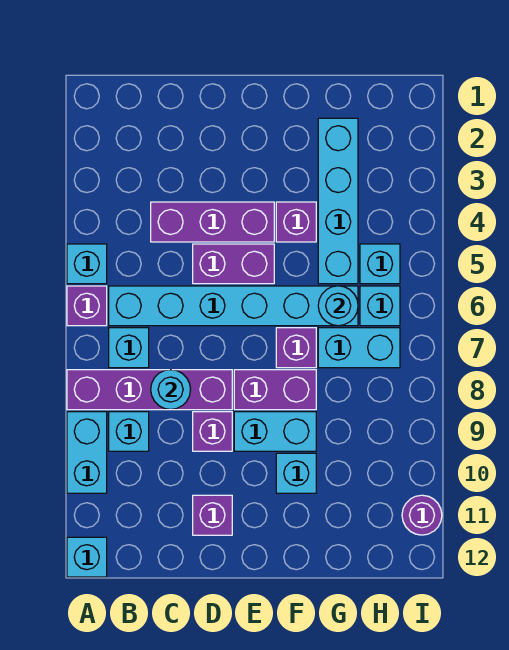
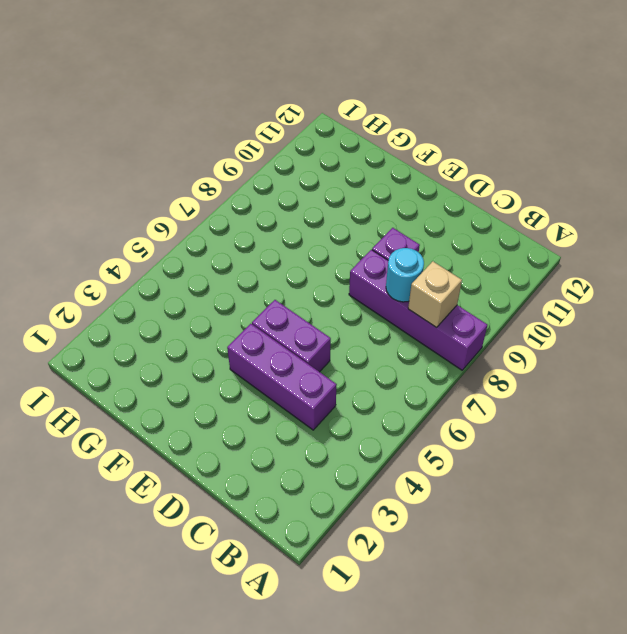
tan 1x1 brick [408,261,462,328] -> none
none -> cyan 1x1 brick [67,244,107,284]
none -> purple 1x1 brick [67,286,107,326]
none -> cyan 1x2 brick [67,412,107,493]

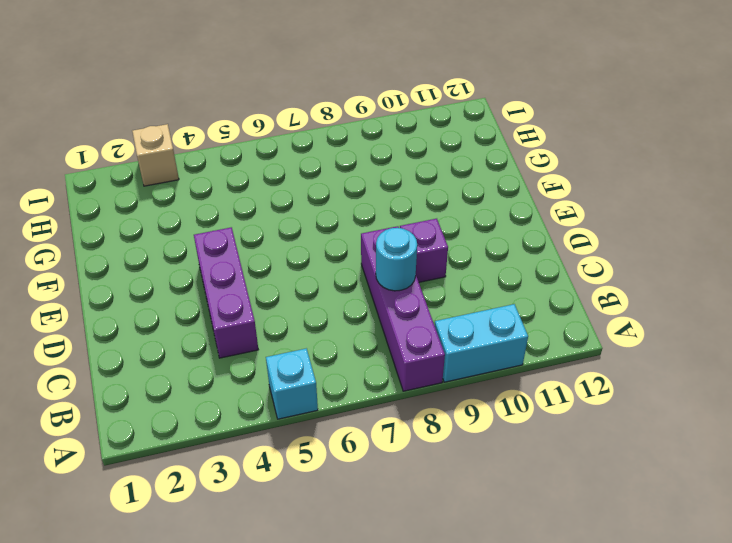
tan 1x1 brick [132,124,179,186] -> none
none -> purple 1x1 brick [67,286,107,326]
none -> cyan 1x1 brick [67,537,107,577]
none -> cyan 1x6 brick [109,286,358,326]

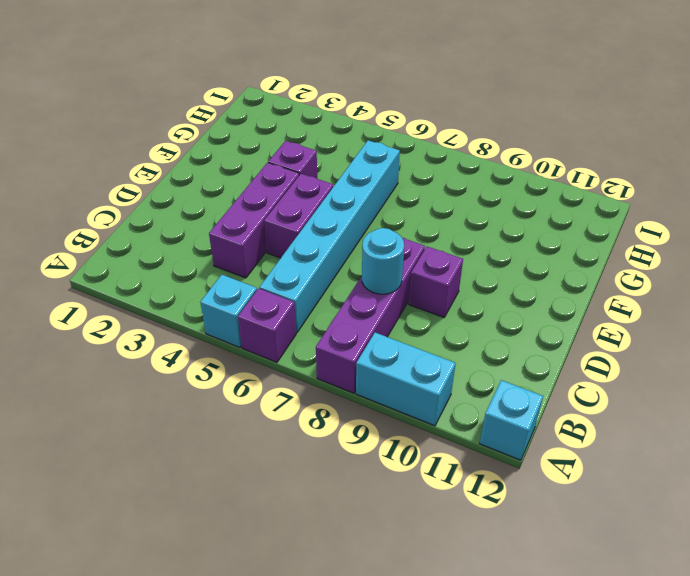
none -> cyan 1x1 brick [109,328,149,368]
none -> cyan 1x1 brick [109,412,149,451]
none -> purple 1x1 brick [193,495,232,535]

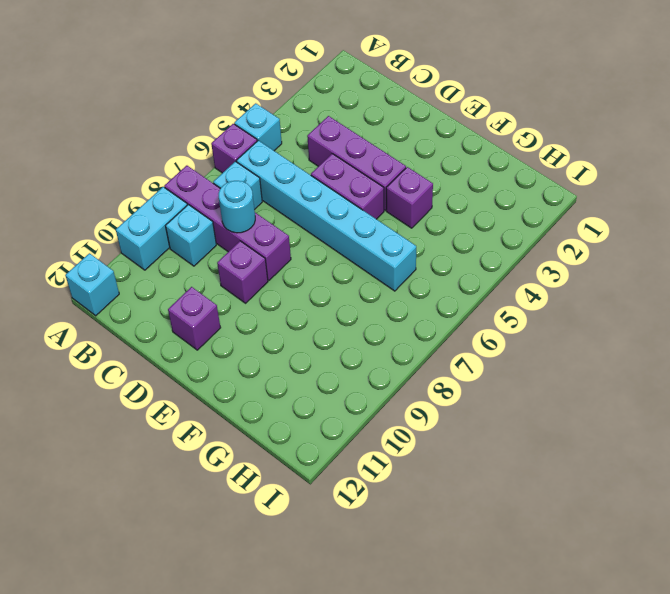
none -> purple 1x2 brick [234,370,316,410]
none -> cyan 1x2 brick [234,412,316,451]
none -> purple 1x1 brick [276,328,316,368]

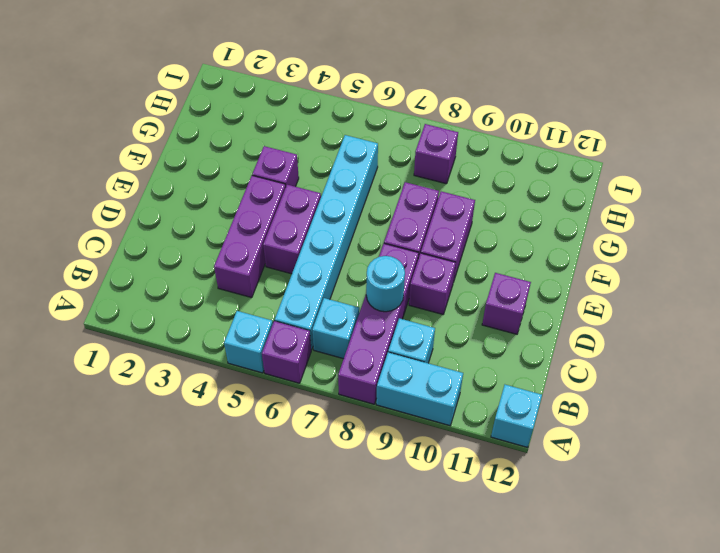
purple 1x2 brick [421,191,475,282] -> cyan 1x2 brick [234,412,316,451]
purple 1x1 brick [414,124,458,184] -> purple 1x1 brick moved to [276,328,316,368]
none -> cyan 1x1 brick [276,453,316,493]
none -> cyan 1x4 brick [318,118,358,284]
none -> cyan 1x2 brick [318,328,400,368]

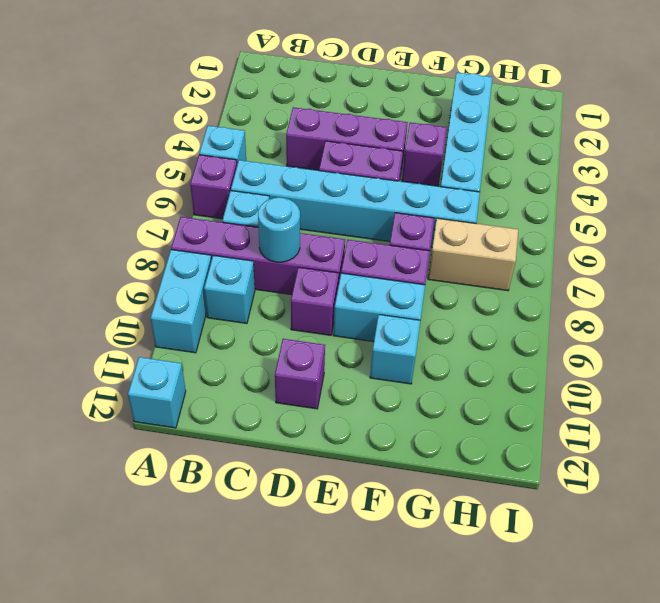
tan 1x2 brick [428,218,518,291] -> cyan 1x2 brick [318,328,400,368]
none -> cyan 1x1 brick [360,244,400,284]
none -> cyan 1x1 brick [360,286,400,326]
none -> purple 1x1 round brick [402,495,442,535]

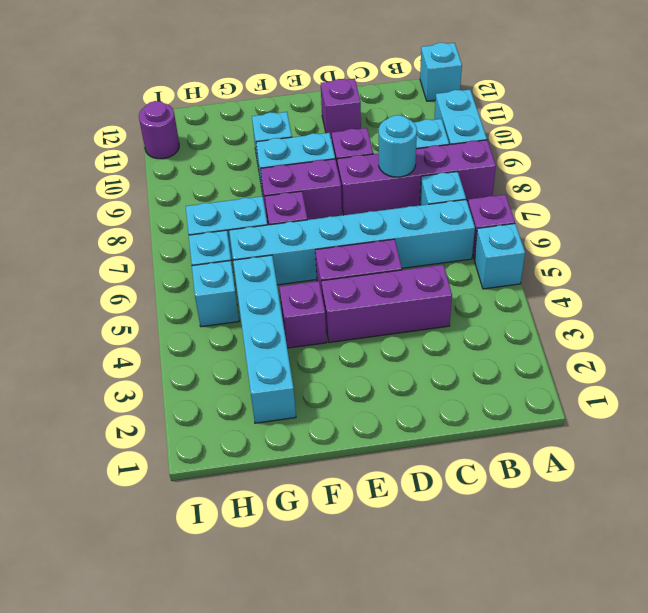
none -> cyan 1x1 round brick [318,286,358,326]

